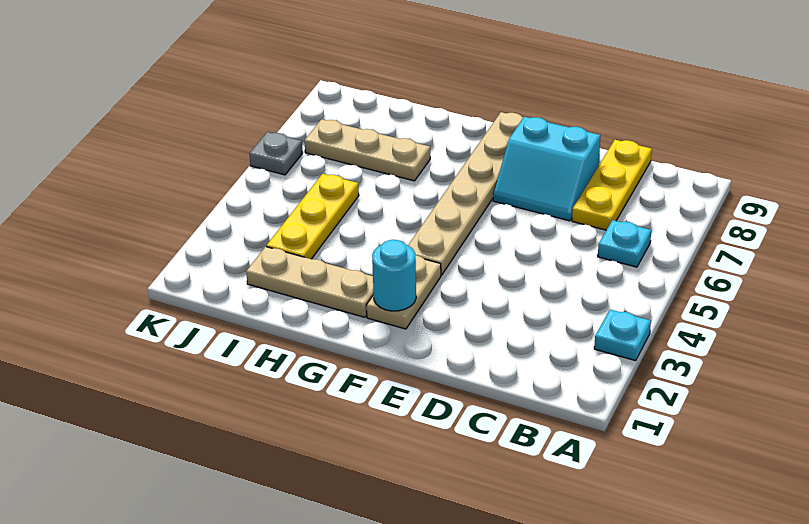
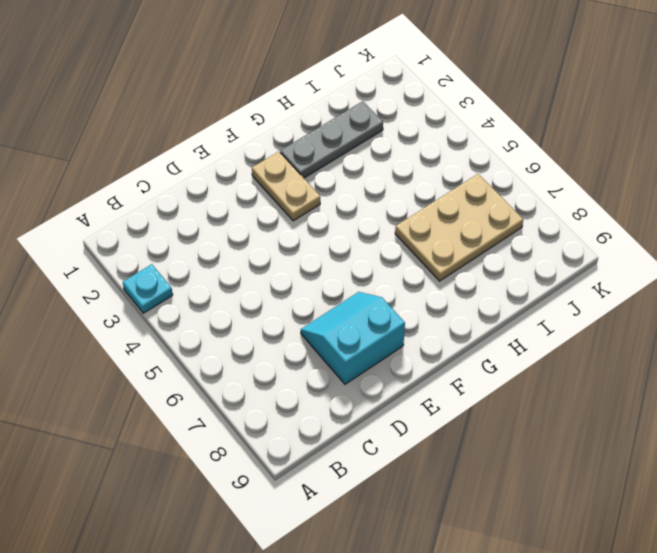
grey 1x3 plate [280,101,383,178] -> tan 1x3 plate [246,247,374,317]
tan 2x3 plate [395,174,523,281] -> tan 1x3 plate [304,119,430,181]
none -> cyan 1x1 plate [598,220,651,267]
none -> yellow 1x3 plate [572,140,652,230]

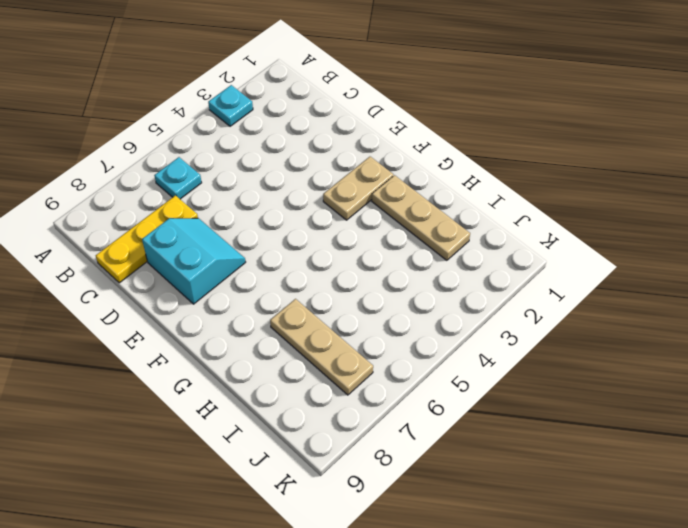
none -> tan 1x6 plate [408,112,523,275]
none -> yellow 1x3 plate [266,174,359,259]

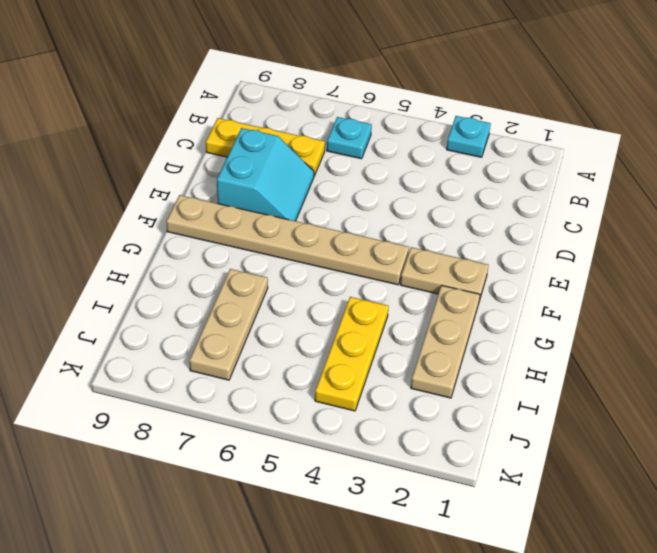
yellow 1x3 plate [315,297,389,411] -> yellow 1x3 plate turned to [266,174,359,259]
none -> grey 1x1 plate [249,132,303,175]
none -> cyan 1x1 round brick [372,240,416,311]

